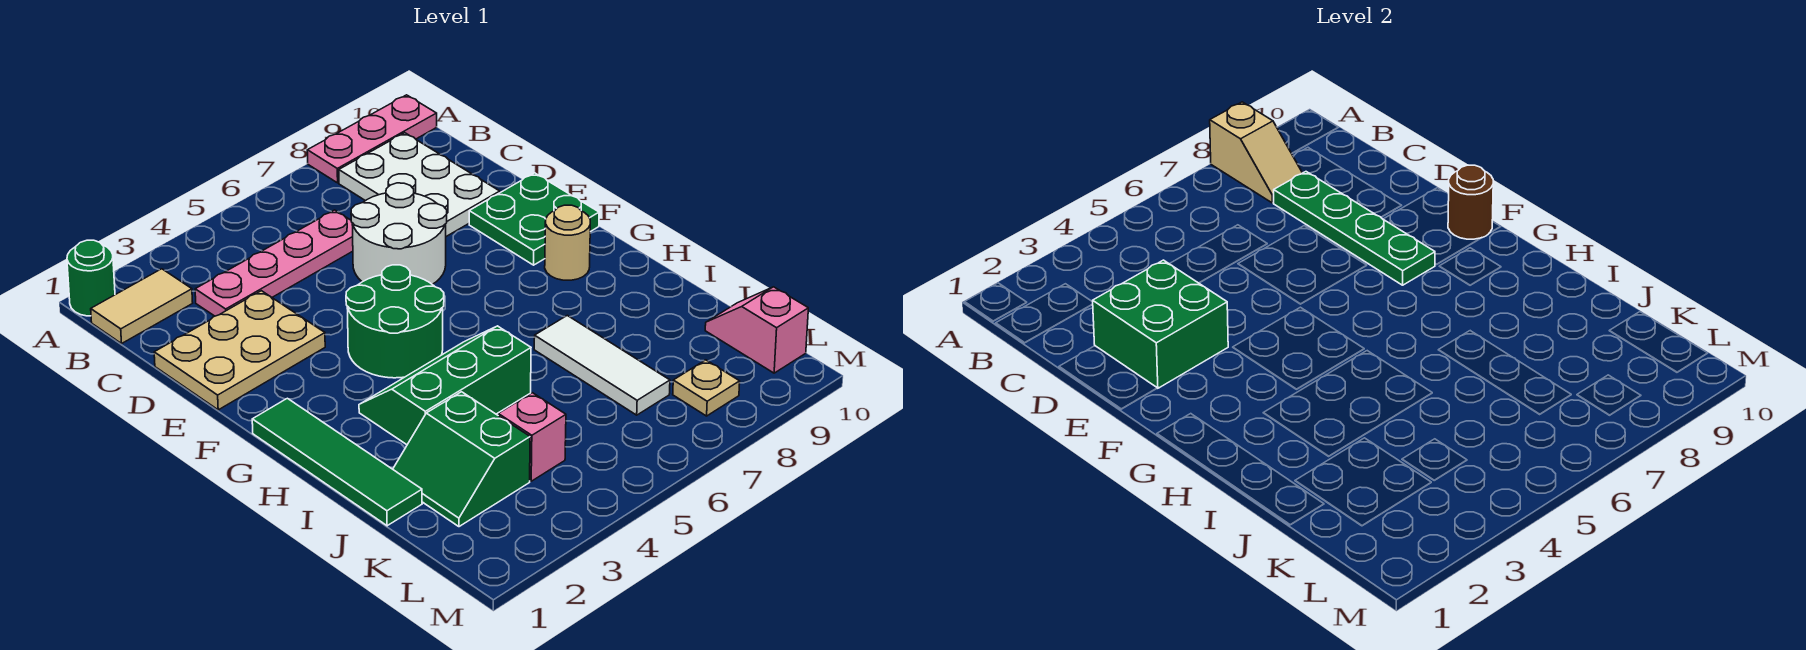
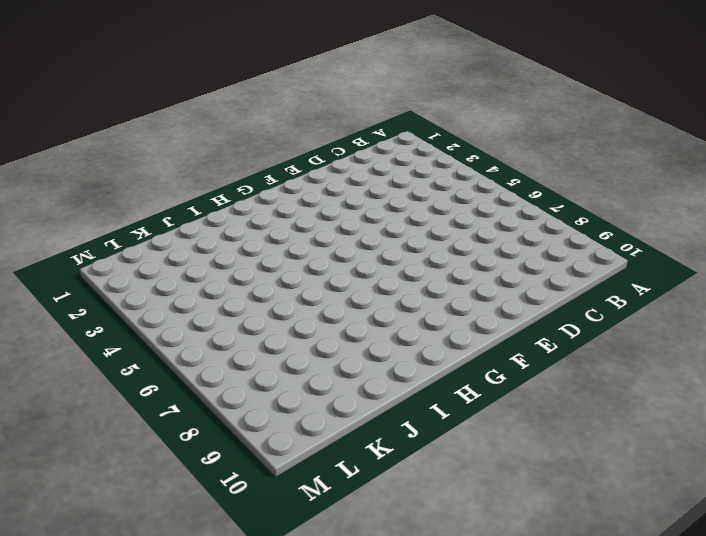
none -> green 1x1 round brick [67,240,115,316]
none -> pink 1x3 plate [307,95,437,183]
none -> tan 1x2 tile [91,269,193,344]

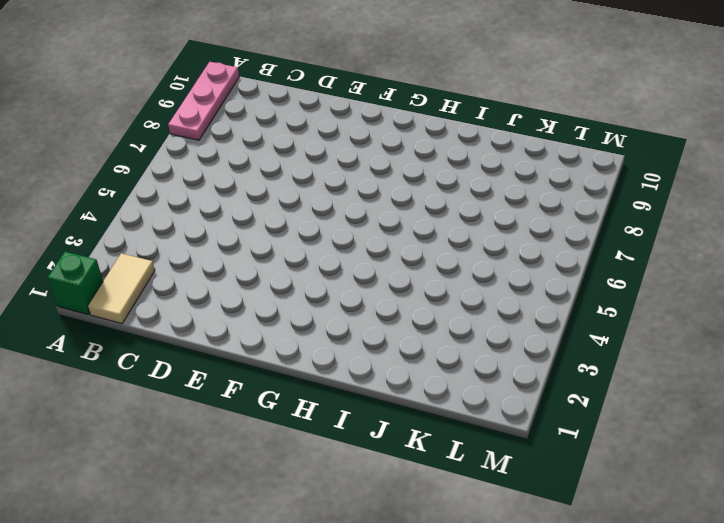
green 1x1 brick [48,252,103,315] -> green 1x1 round brick [67,240,115,316]
none -> white 2x3 plate [339,133,500,236]
none -> pink 1x4 plate [195,210,353,316]
none -> tan 2x3 plate [154,291,325,410]

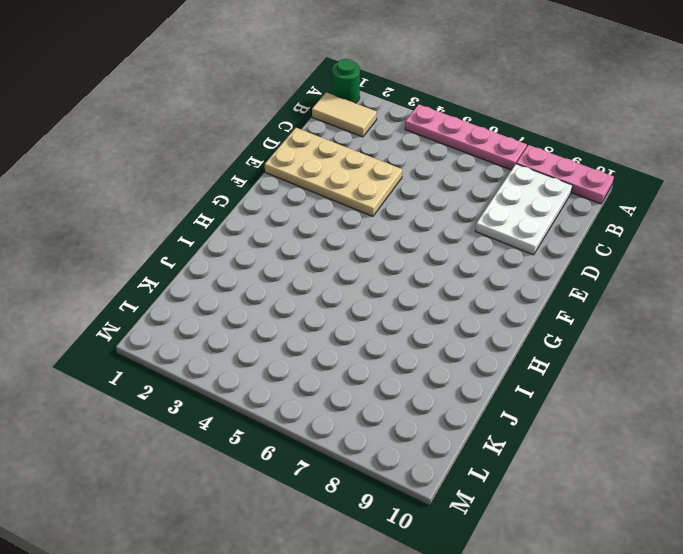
pink 1x4 plate [405,104,527,170] -> pink 1x4 plate moved to [195,210,353,316]
tan 2x4 plate [265,128,402,216] -> tan 2x3 plate [154,291,325,410]
none -> white 2x2 round brick [351,183,447,284]
none -> green 2x2 plate [469,173,599,265]
none -> green 2x2 round brick [346,265,444,378]

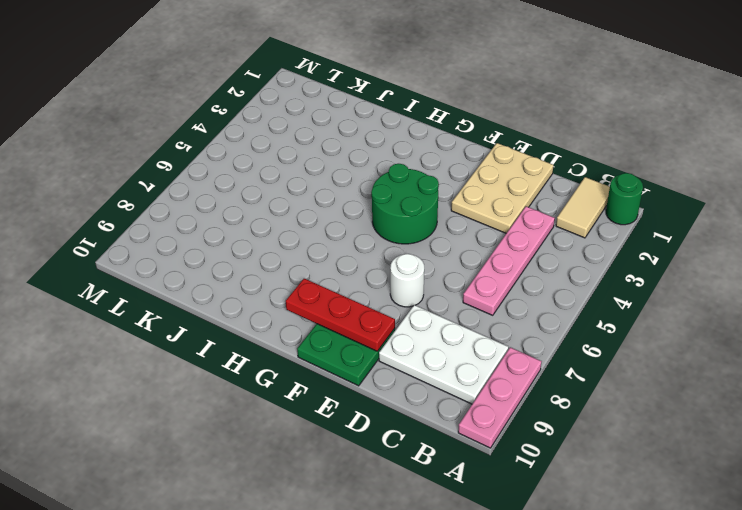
white 1x1 round brick [390,254,424,307] -> white 2x2 round brick [351,183,447,284]
red 1x3 plate [286,279,395,351] -> none
none -> green 1x4 tile [252,398,422,526]
none -> tan 1x1 round brick [545,205,590,280]
none -> green 2x3 slope [359,326,531,445]

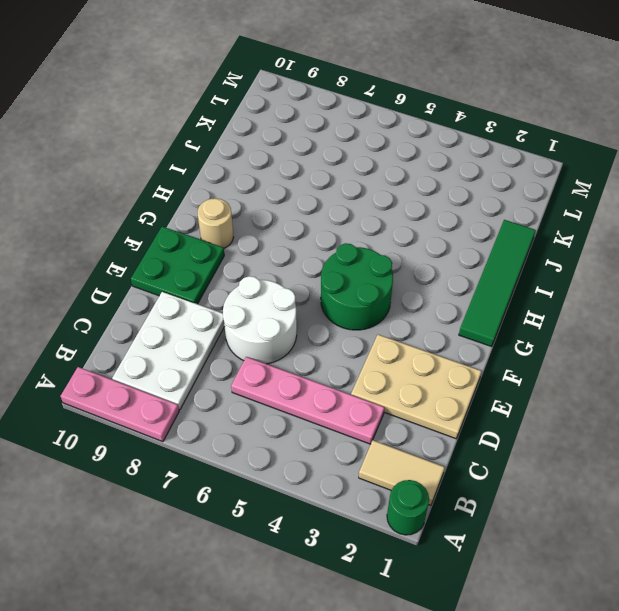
none -> green 2x3 slope [359,326,531,445]
none -> white 1x3 tile [534,315,670,415]
none -> green 2x2 slope [393,392,530,527]

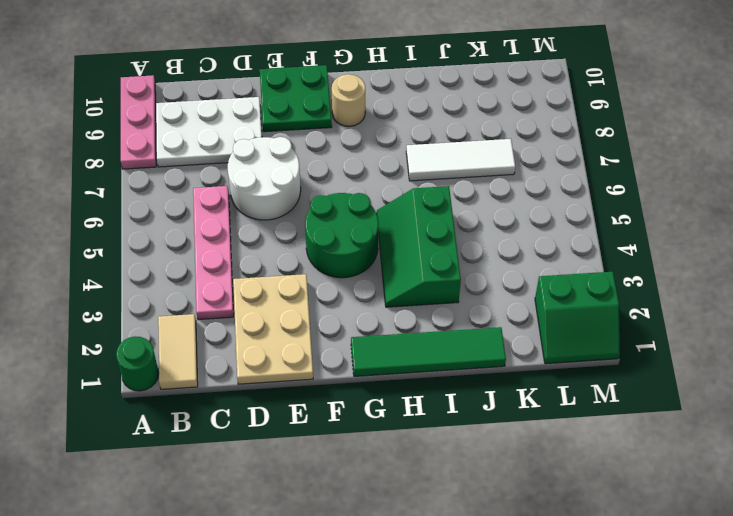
green 2x2 slope [535,272,620,364] -> green 2x2 slope moved to [393,392,530,527]
none -> pink 1x1 brick [498,393,566,481]
none -> pink 1x2 slope [705,287,808,373]
none -> tan 1x1 plate [673,360,740,416]

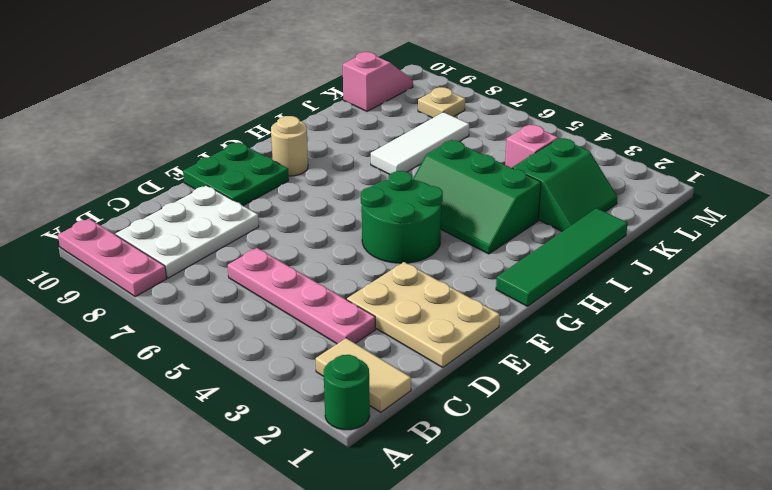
pink 1x2 slope [343,52,413,111] -> pink 1x2 slope turned to [705,287,808,373]
none -> white 2x2 round brick [351,183,447,284]
none -> tan 1x2 slope [1210,102,1302,203]
none -> green 1x4 plate [1274,172,1435,285]

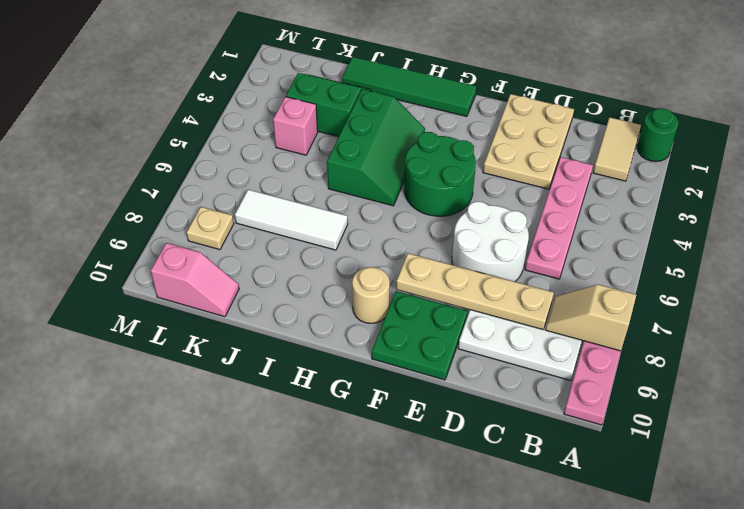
tan 1x4 plate [396,253,554,330] -> green 1x4 plate [1274,172,1435,285]
none -> green 2x2 brick [1092,260,1228,388]
none -> brown 1x1 round brick [1448,165,1493,239]

